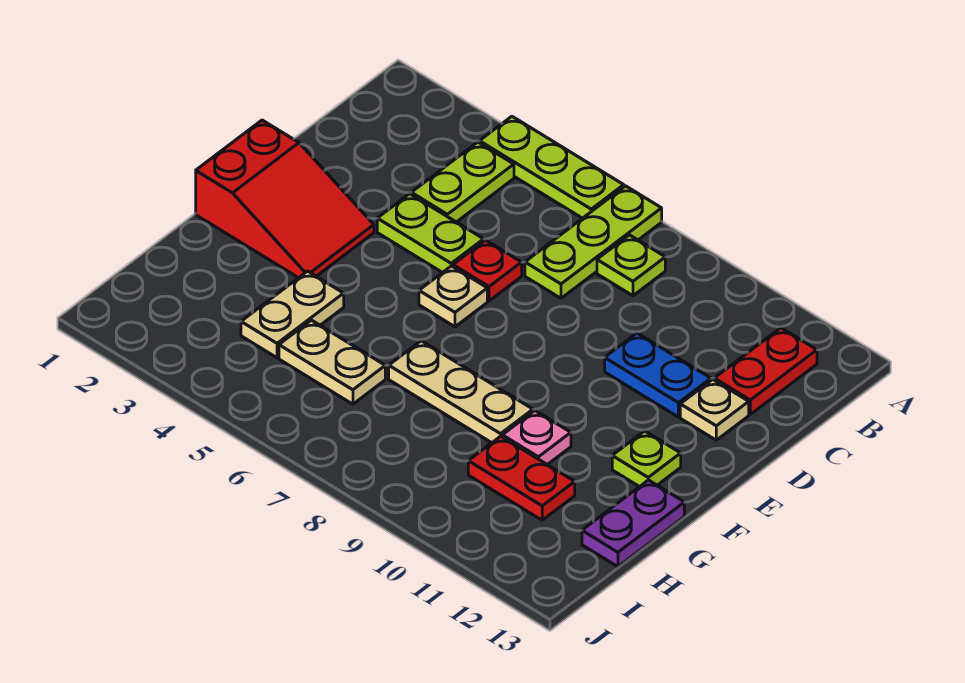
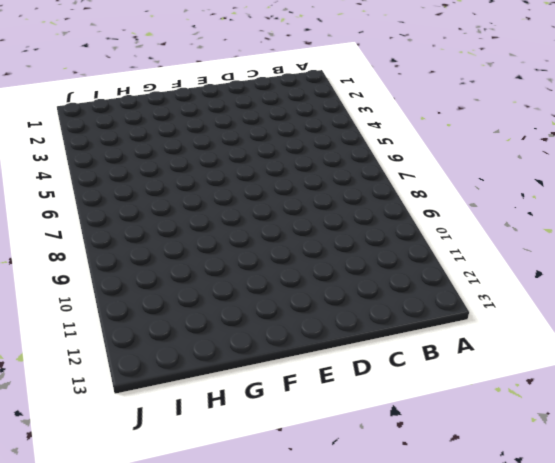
none -> lime 1x3 plate [479,116,624,218]
none -> lime 1x3 plate [525,186,662,298]
none -> lime 1x2 plate [411,142,514,222]

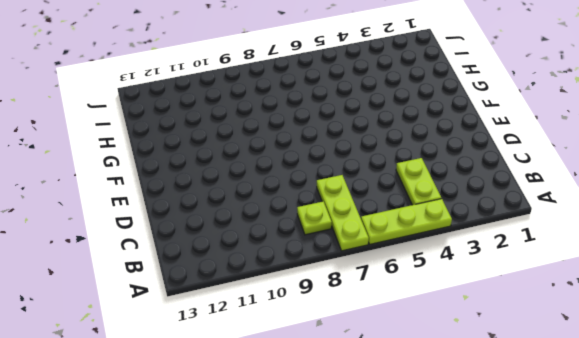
none -> red 1x2 plate [714,328,817,414]
none -> lime 1x2 plate [377,194,484,273]
none -> red 1x1 plate [453,240,522,301]

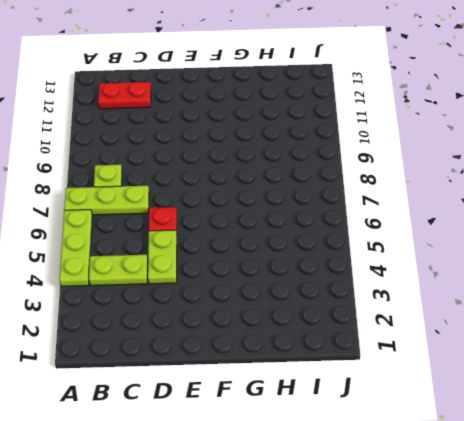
none -> blue 1x2 plate [605,333,711,417]
none -> tan 1x1 plate [680,379,749,440]
none -> red 2x3 slope [196,120,374,278]

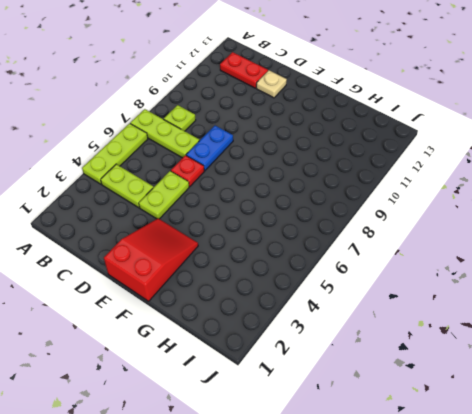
blue 1x2 plate [186,126,233,171] -> blue 1x2 plate moved to [605,333,711,417]
none -> tan 1x1 plate [419,266,487,327]
none -> lime 1x1 plate [612,431,681,487]
none -> tan 1x2 plate [241,271,344,358]

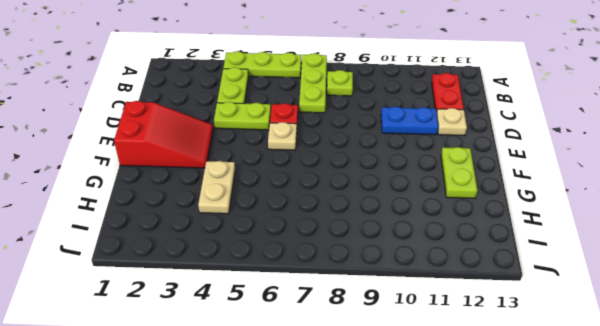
lime 1x2 plate [441,147,477,198] -> lime 1x1 plate [612,431,681,487]
none -> tan 1x3 plate [389,341,533,443]
none -> pink 1x1 plate [502,411,571,465]
none -> purple 1x2 plate [582,480,684,567]

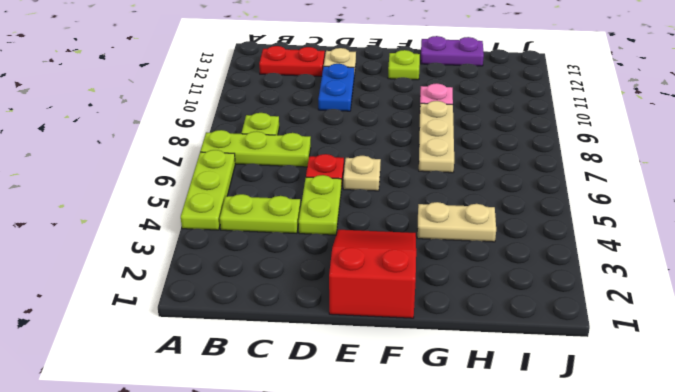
none -> tan 1x2 plate [279,320,385,404]
none -> red 1x2 plate [468,436,575,520]

